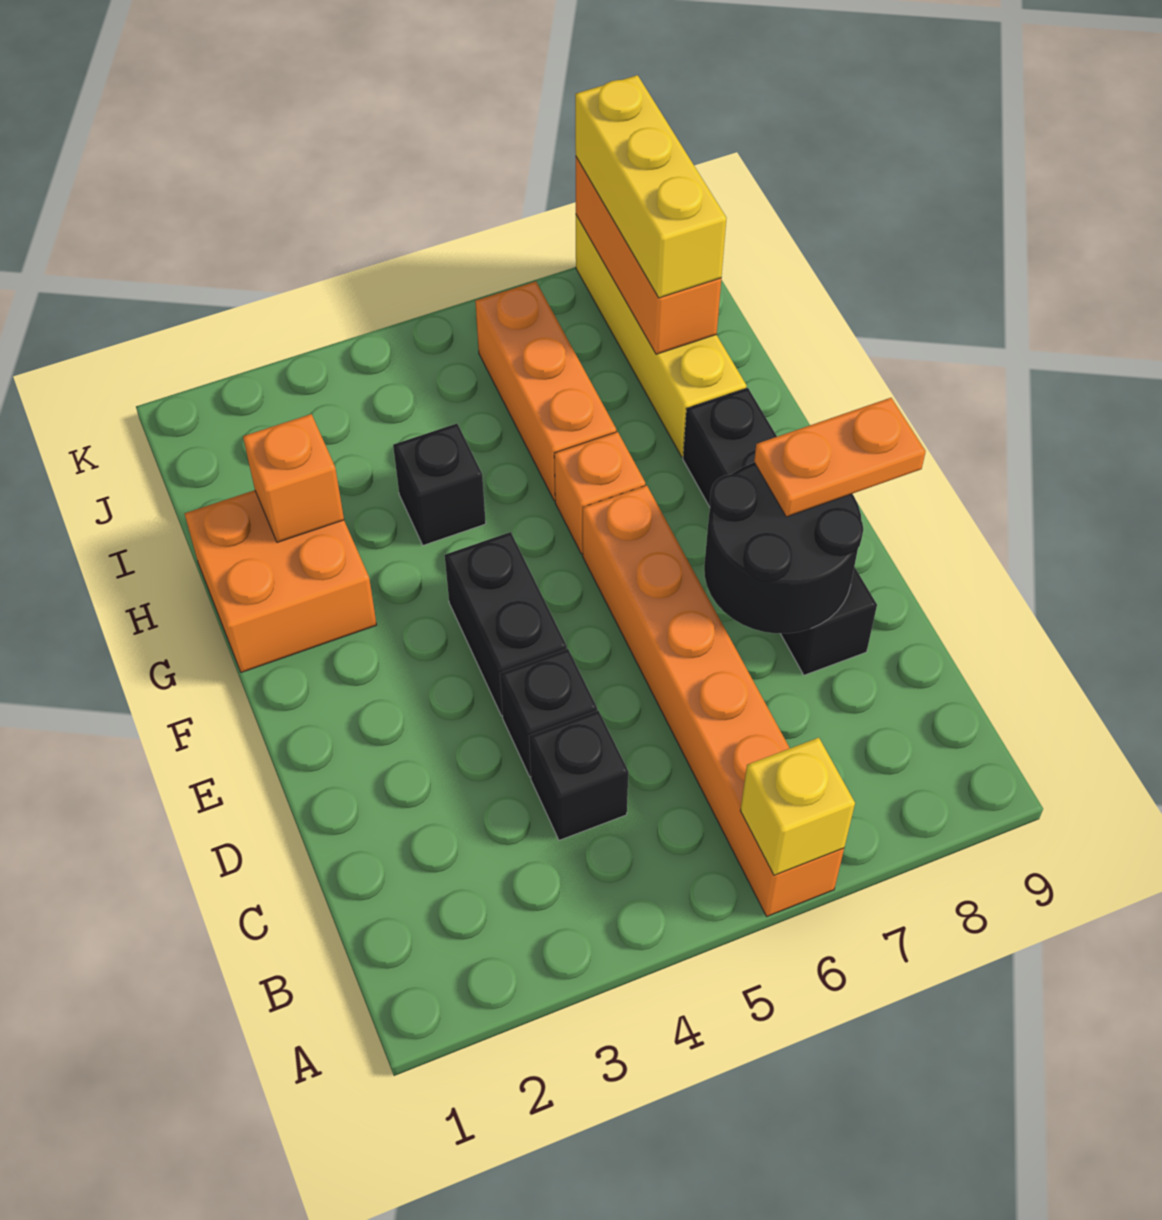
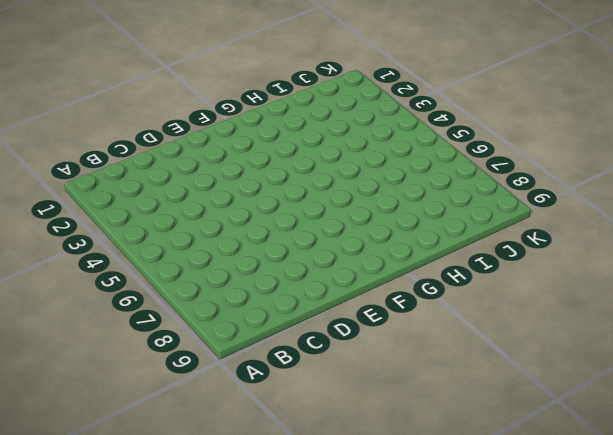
none -> orange 1x6 brick [583,485,844,916]
none -> black 1x1 brick [529,710,628,840]
none -> black 1x1 brick [500,649,597,777]

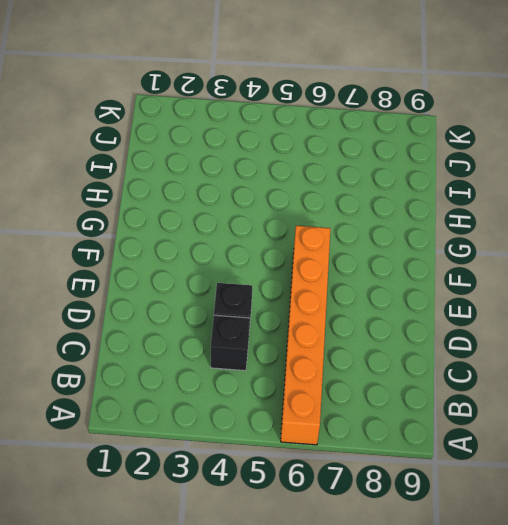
none -> black 1x4 brick [683,388,877,675]
none -> black 1x2 brick [445,532,567,716]
none -> orange 2x2 brick [185,490,377,673]

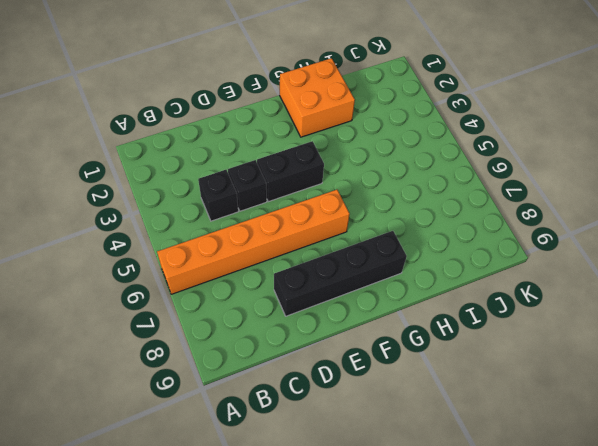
none -> orange 1x1 brick [554,432,645,554]
none -> black 1x1 brick [393,424,486,545]
none -> orange 1x3 brick [475,281,616,501]

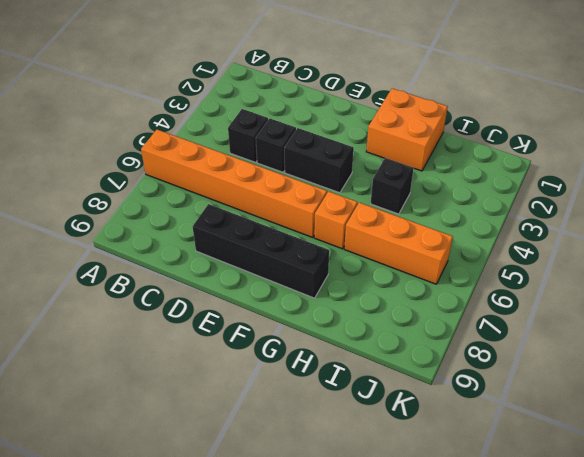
none -> yellow 1x4 brick [576,215,747,457]
none -> yellow 1x1 brick [740,738,855,875]
none -> black 2x2 round brick [704,463,863,634]

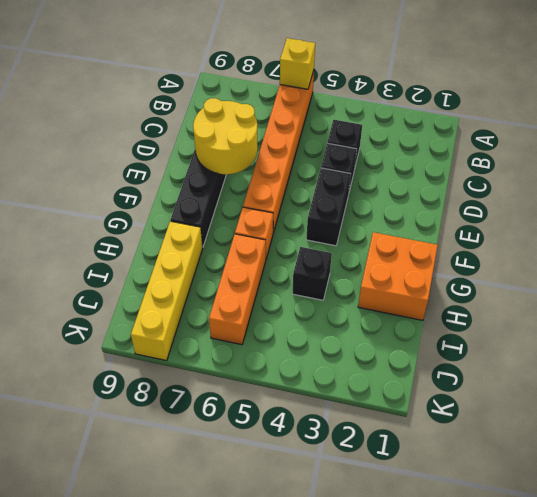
yellow 2x2 round brick [193,98,258,174] -> black 2x2 round brick [704,463,863,634]
none -> orange 1x1 brick [243,414,344,542]
none -> orange 1x3 brick [576,157,721,354]
none -> orange 1x2 plate [754,398,926,517]

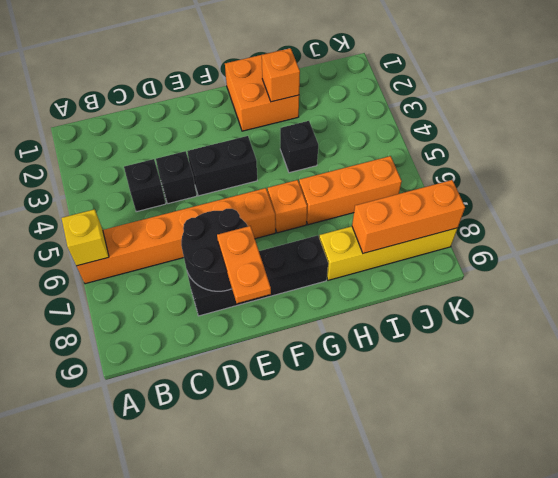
none -> yellow 1x3 brick [575,75,727,298]

